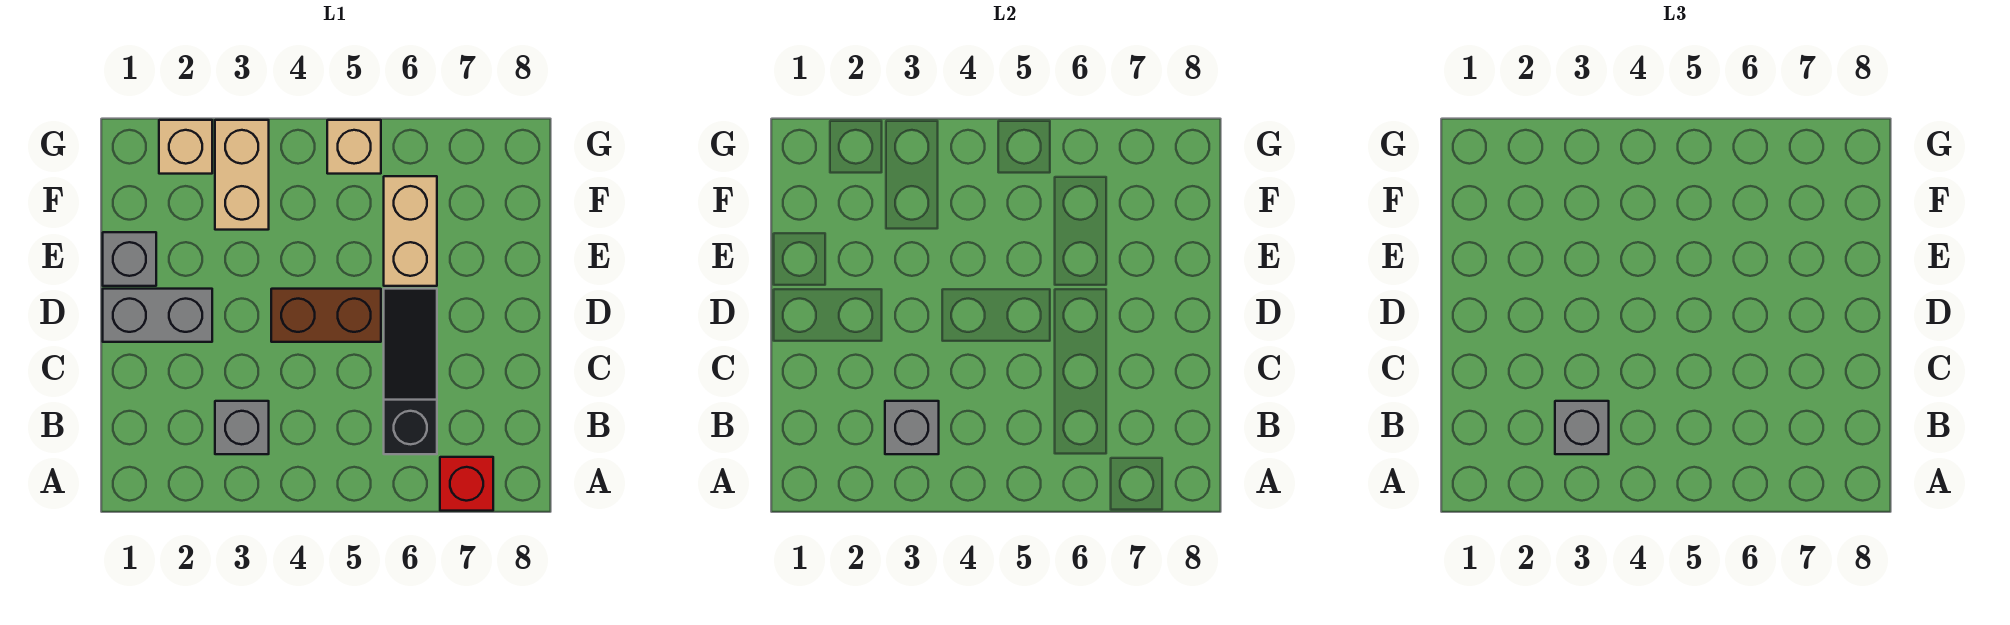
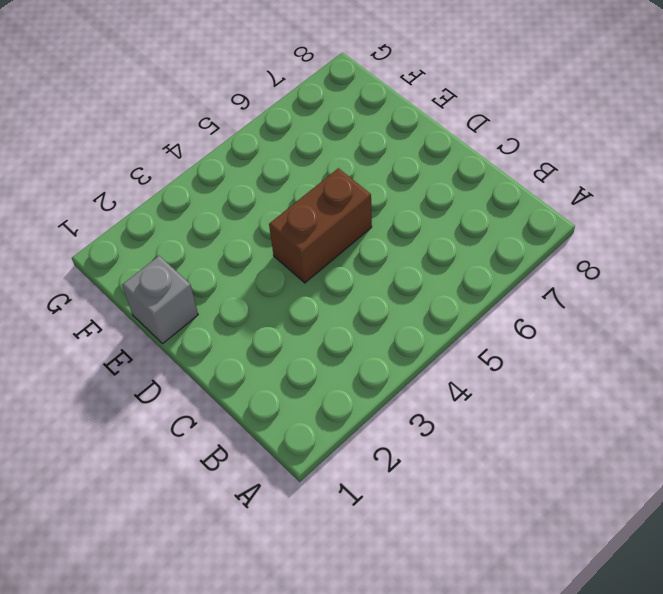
none -> red 1x1 brick [440,457,493,511]
none -> grey 1x1 brick [215,401,269,454]
none -> black 1x3 slope [384,289,437,454]

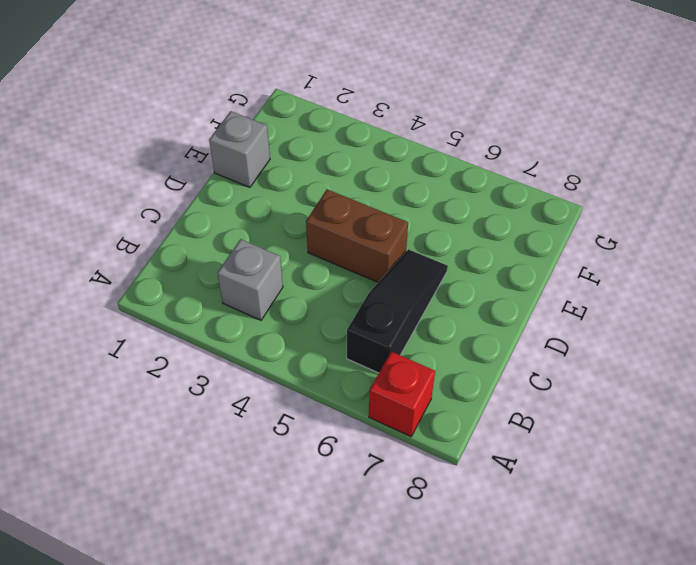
none -> grey 1x2 brick [103,289,212,342]
none -> tan 1x2 brick [384,176,437,286]
none -> tan 1x2 brick [215,120,269,230]

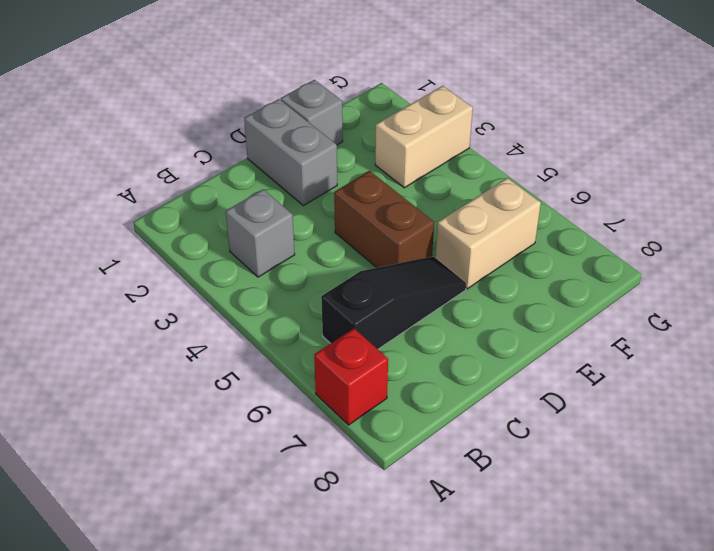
none -> tan 1x1 brick [159,120,212,174]
none -> tan 1x1 brick [327,120,381,174]
none -> grey 1x1 brick [885,401,939,454]

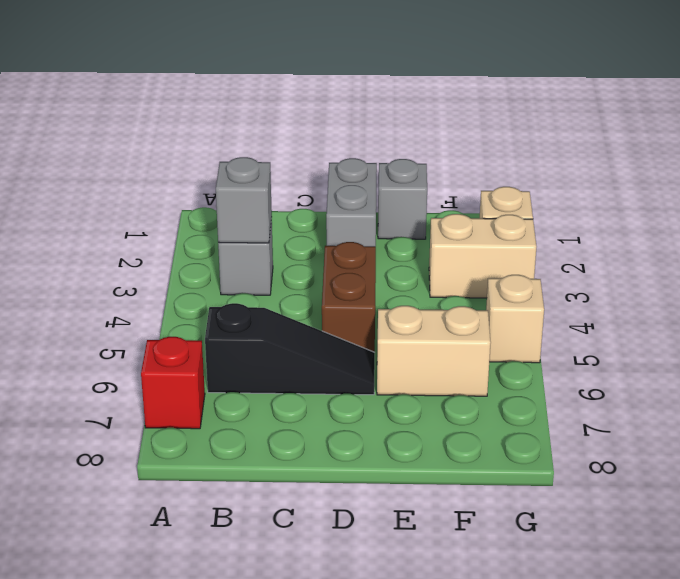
none -> grey 1x1 brick [1555,401,1609,454]

